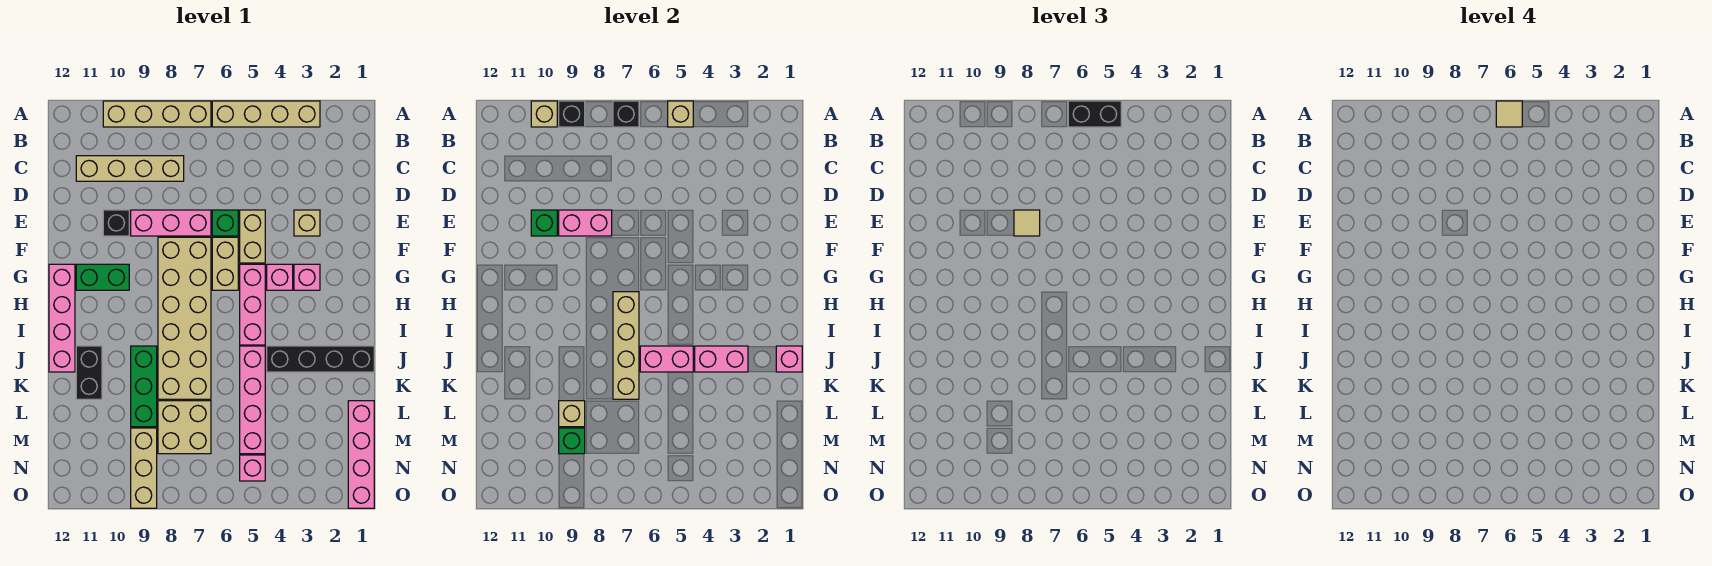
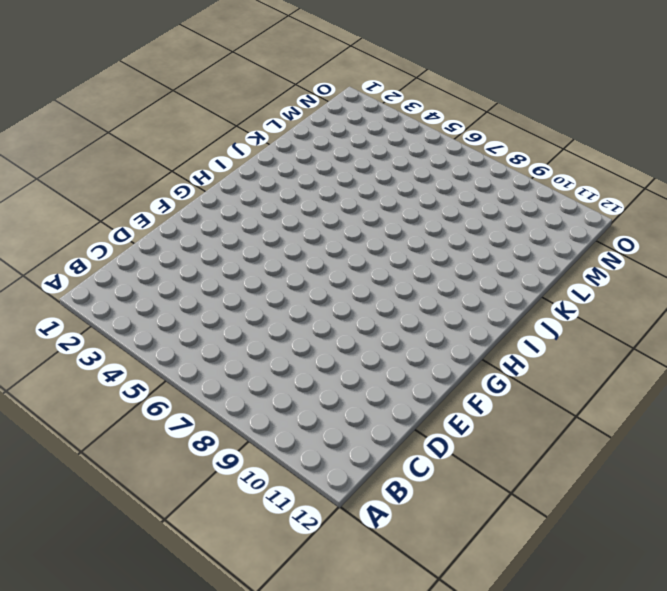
none -> tan 1x4 brick [212,101,320,127]
none -> tan 1x4 brick [103,101,211,127]
none -> tan 1x4 brick [76,156,184,181]
none -> tan 1x1 brick [294,210,320,236]

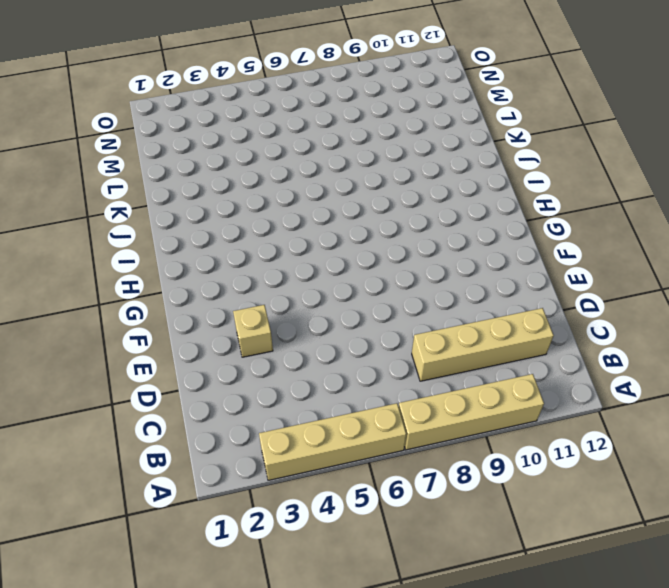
none -> tan 1x2 brick [240,210,265,263]
none -> green 1x1 brick [212,210,238,236]
none -> pink 1x3 brick [131,210,211,236]
none -> black 1x1 brick [103,210,129,236]

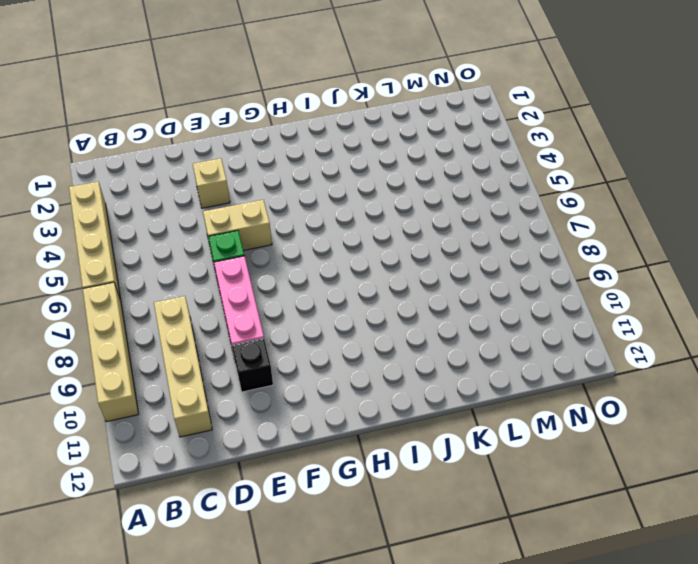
none -> tan 1x2 brick [212,237,238,290]
none -> tan 2x6 brick [158,237,211,399]
none -> pink 1x1 brick [294,264,320,290]
none -> pink 1x1 brick [267,264,293,290]

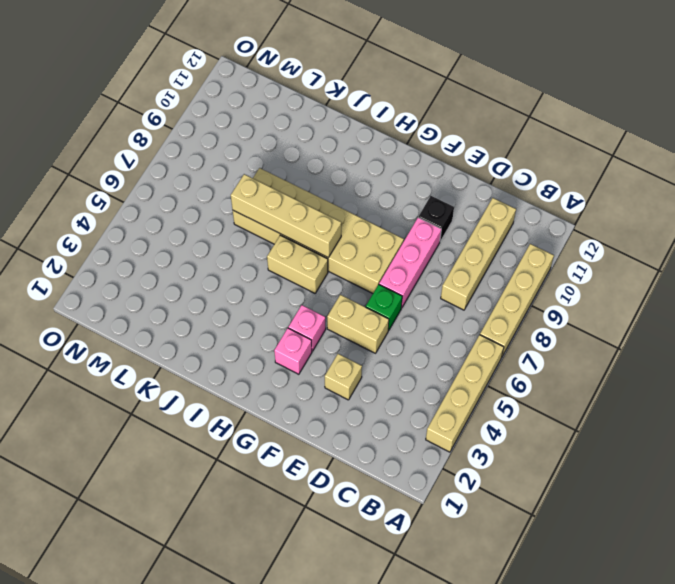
tan 1x2 brick [267,235,328,293] -> tan 1x2 brick moved to [212,237,238,290]
none -> pink 1x3 brick [240,264,265,345]
none -> green 1x2 brick [76,264,129,290]
none -> pink 1x4 brick [49,264,75,372]
none -> black 1x4 brick [267,346,374,372]

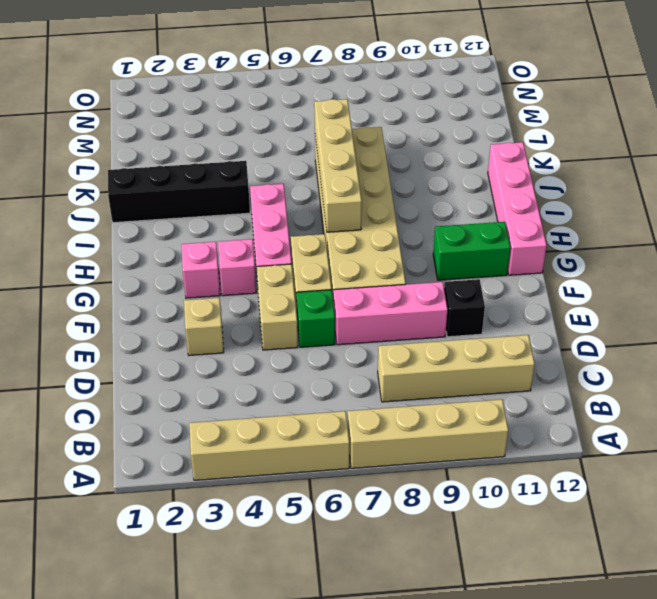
none -> pink 1x4 brick [240,346,265,454]
none -> green 1x3 brick [131,346,157,427]
none -> black 1x2 brick [76,346,102,399]
none -> pink 1x4 brick [348,401,374,508]

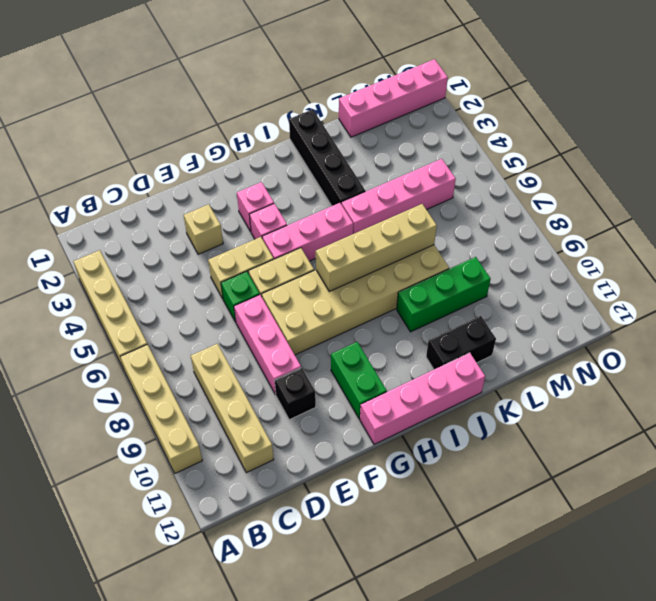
none -> tan 2x2 brick [158,401,211,454]
none -> tan 1x3 brick [131,428,157,508]
none -> pink 1x1 brick [240,455,265,481]
none -> tan 1x1 brick [668,101,693,127]

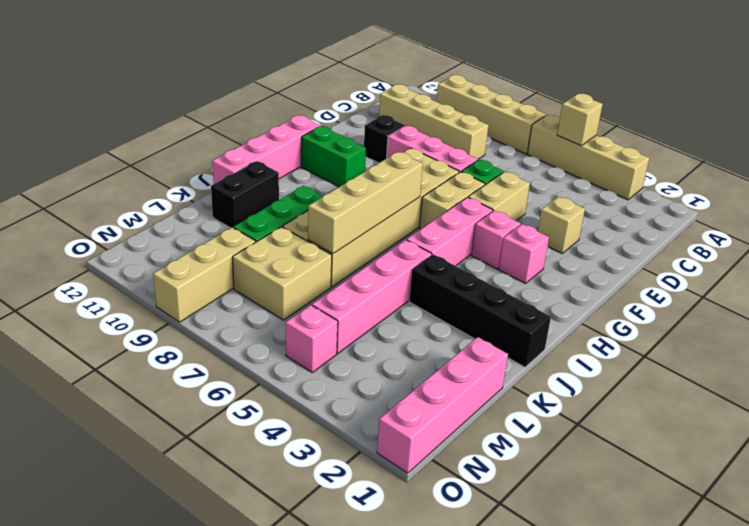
none -> black 1x1 brick [613,101,639,127]
none -> black 1x1 brick [559,101,585,127]
none -> tan 1x1 brick [531,101,557,127]
none -> pink 1x2 brick [559,210,612,236]

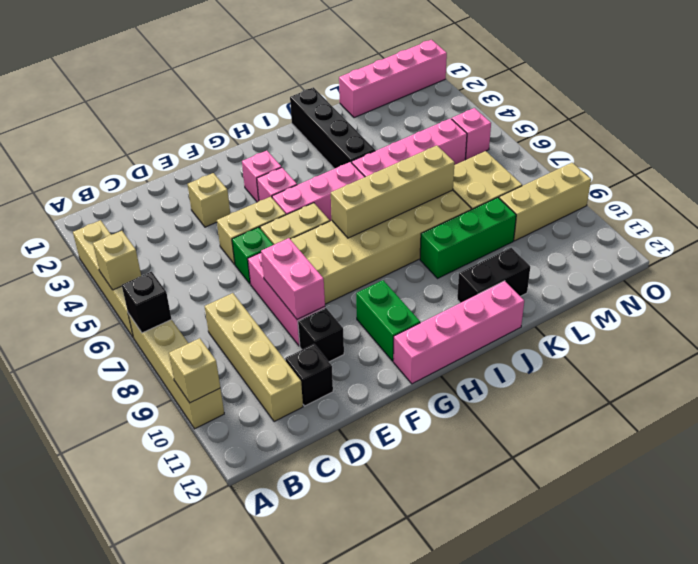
black 1x1 brick [285,344,333,406] -> black 1x1 brick moved to [559,101,585,127]
none -> green 1x1 brick [531,210,557,236]
none -> pink 1x1 brick [776,346,802,372]
none -> pink 1x2 brick [695,346,748,372]
none -> pink 1x2 brick [640,346,693,372]

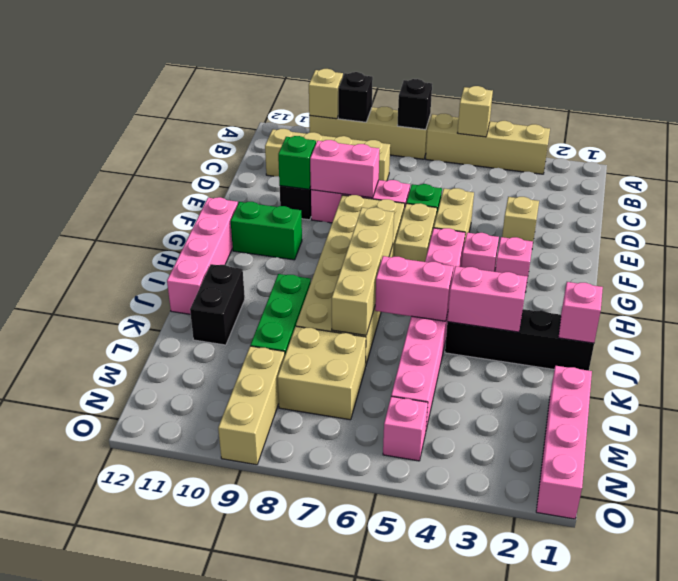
none -> tan 1x1 brick [559,401,585,427]
none -> green 1x1 brick [559,428,585,454]
none -> black 1x2 brick [1068,101,1121,127]
none -> tan 1x1 tile [1014,210,1040,236]

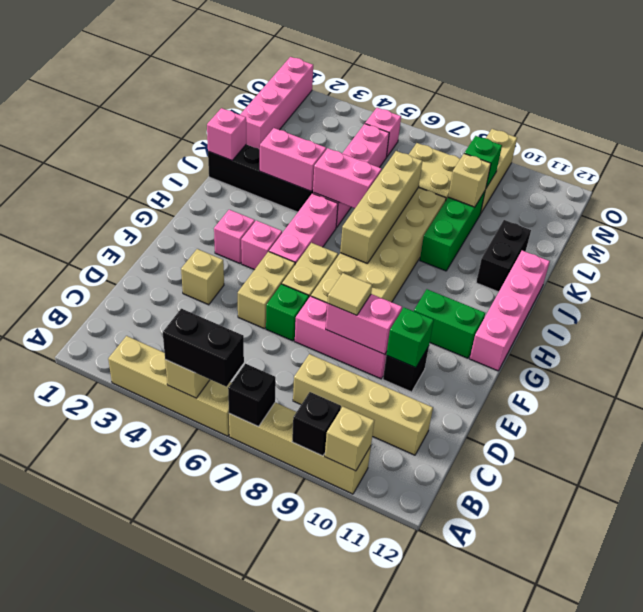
none -> tan 1x1 tile [1496,101,1522,127]

